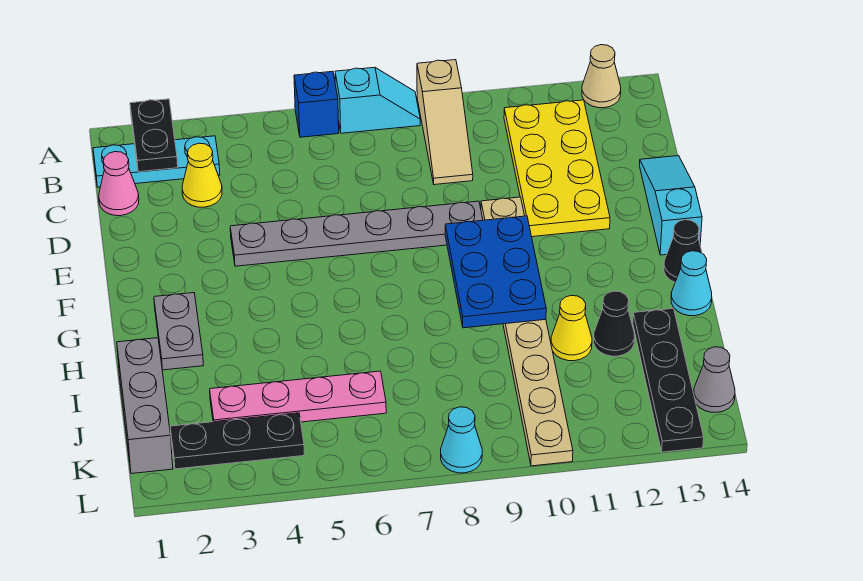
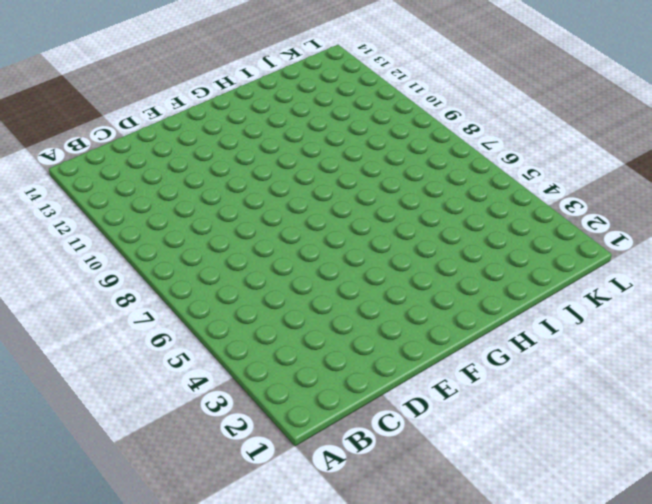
none -> blue 1x1 brick [294,71,339,137]
none -> cyan 1x2 slope [335,67,420,133]
none -> tan 1x3 slope [417,60,473,185]

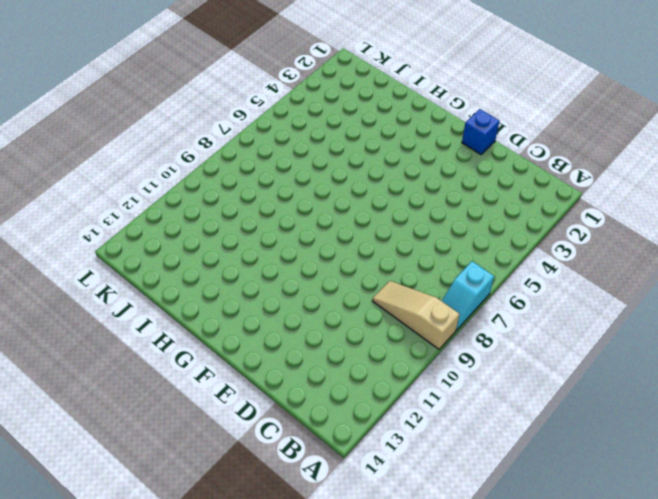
blue 1x1 brick [462,109,500,154] -> blue 1x1 brick moved to [294,71,339,137]
none -> tan 1x1 cone [582,45,621,108]
none -> cyan 1x3 plate [93,136,220,187]
none -> yellow 2x4 plate [504,100,610,237]

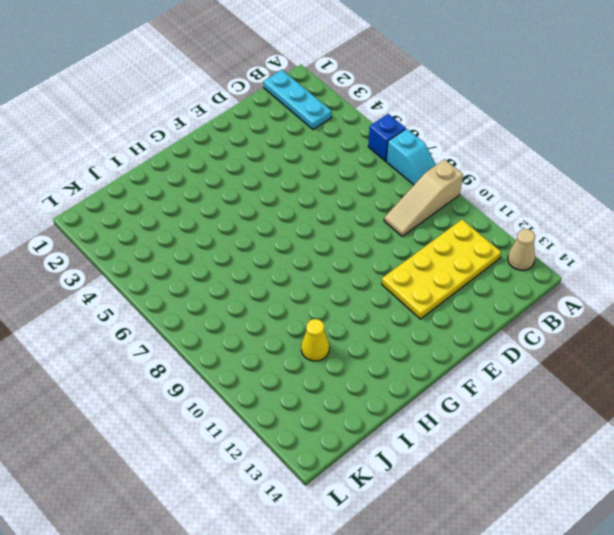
none -> pink 1x1 cone [99,152,139,216]
none -> yellow 1x1 cone [182,143,222,207]
none -> cyan 1x3 slope [639,156,702,255]

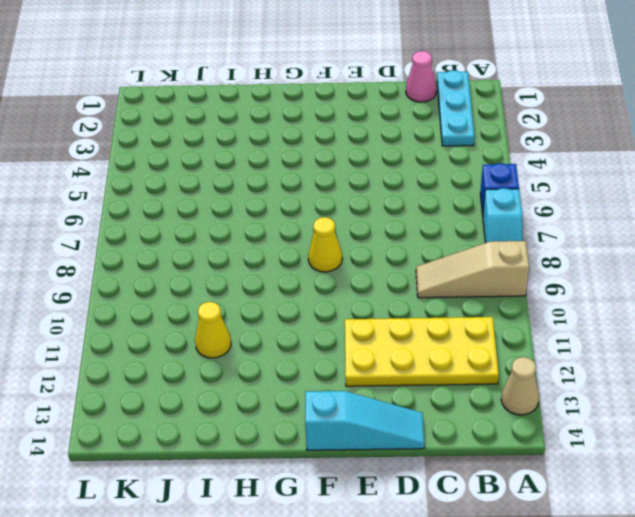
yellow 1x1 cone [308,217,342,272] -> yellow 1x1 cone moved to [182,143,222,207]
none -> grey 1x6 plate [230,201,483,266]
none -> tan 1x8 plate [481,197,573,466]
none -> grey 1x2 plate [154,293,203,370]

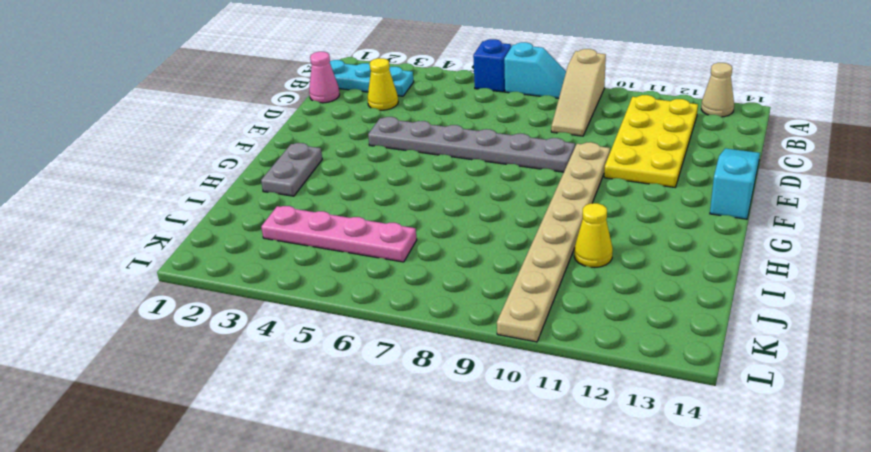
none -> black 1x1 cone [664,220,702,282]
none -> cyan 1x1 cone [671,251,712,316]
none -> grey 1x3 brick [117,338,173,474]

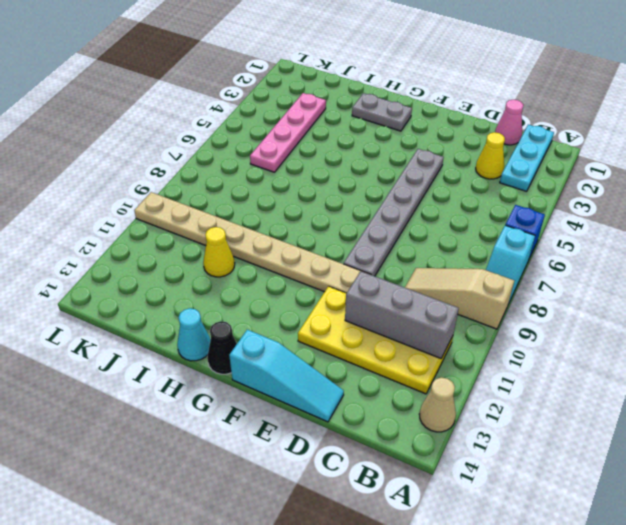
grey 1x3 brick [345,271,459,358] -> grey 1x3 brick moved to [117,338,173,474]
none -> black 1x1 cone [594,291,635,356]
none -> black 1x4 plate [633,308,704,452]
none -> black 1x3 plate [170,413,304,469]

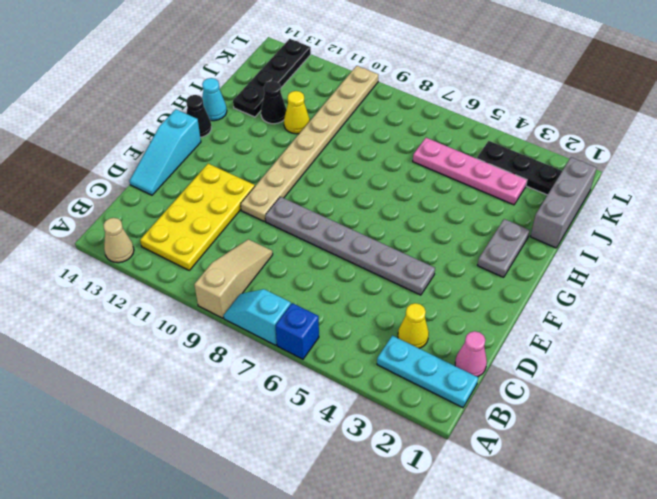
none -> grey 1x1 cone [694,347,735,412]
none -> cyan 1x1 cone [441,407,482,473]
none -> black 1x2 plate [130,99,178,172]

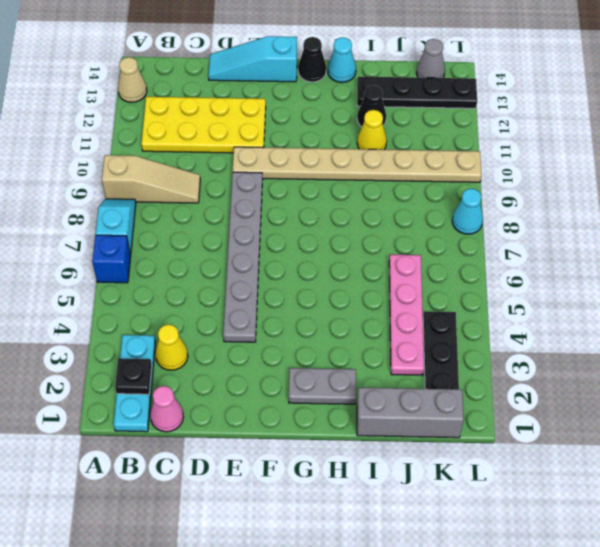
black 1x1 plate [115,358,152,394] -> black 1x2 plate [130,99,178,172]
none -> blue 2x3 plate [445,216,546,328]

